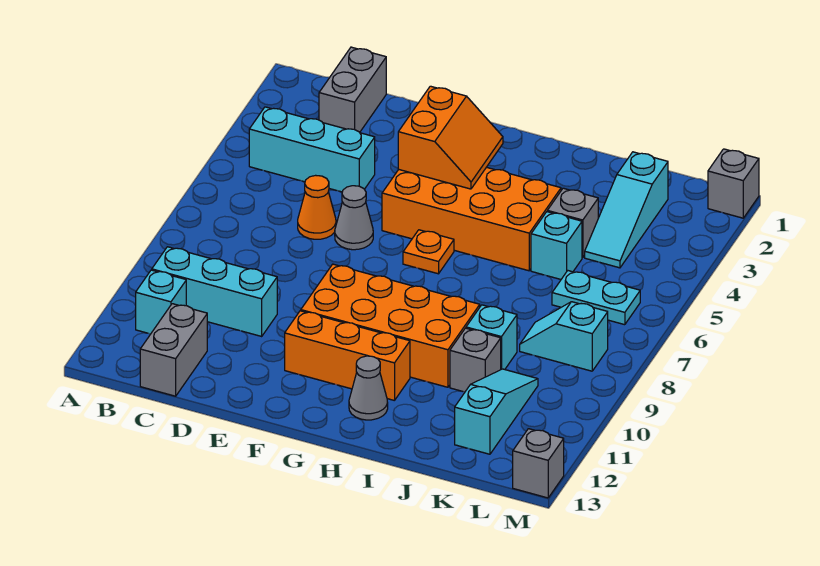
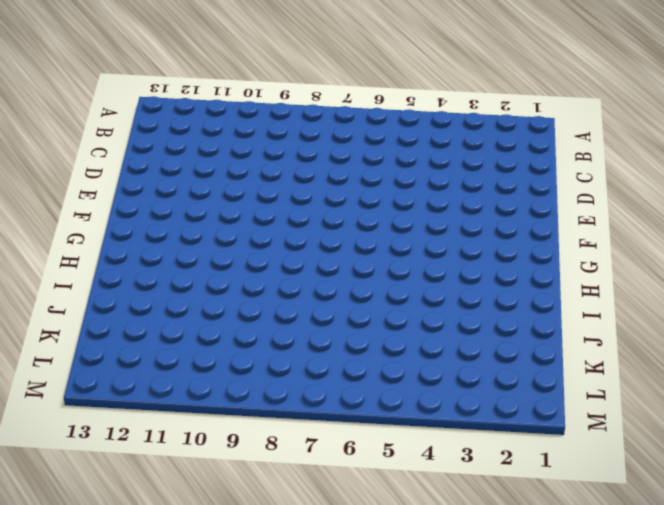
none -> cyan 1x3 brick [249,107,375,192]
none -> cyan 1x3 brick [152,247,277,336]
none -> cyan 1x1 brick [136,270,186,334]

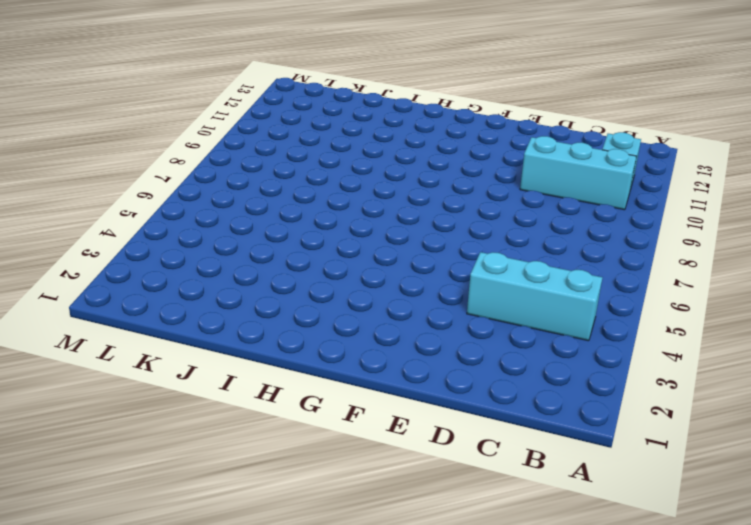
none -> grey 1x2 brick [319,47,386,132]
none -> grey 1x2 brick [140,304,207,396]
none -> orange 1x1 cone [298,175,336,239]

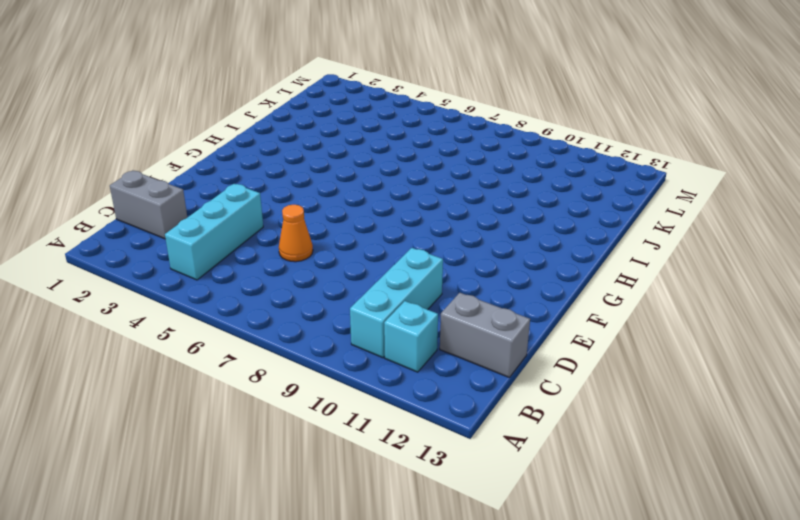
none -> grey 1x1 cone [335,186,373,250]
none -> orange 2x4 brick [382,167,561,271]
none -> orange 2x4 brick [301,264,480,387]

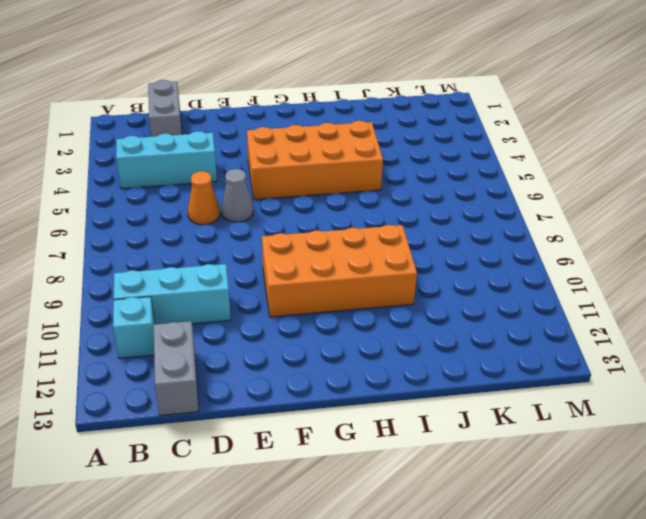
none -> orange 1x3 brick [285,311,410,401]
none -> orange 1x1 plate [403,230,454,274]
none -> grey 1x1 cone [349,356,388,420]

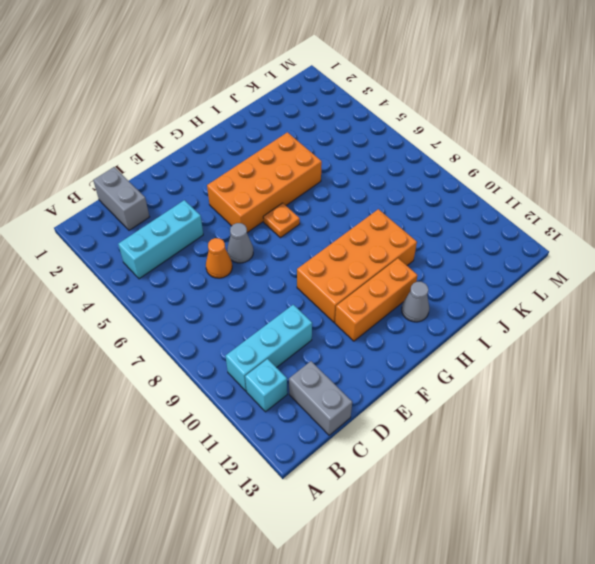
none -> grey 1x1 brick [547,188,598,258]
none -> cyan 1x1 brick [531,212,582,279]
none -> cyan 1x1 brick [466,305,517,369]

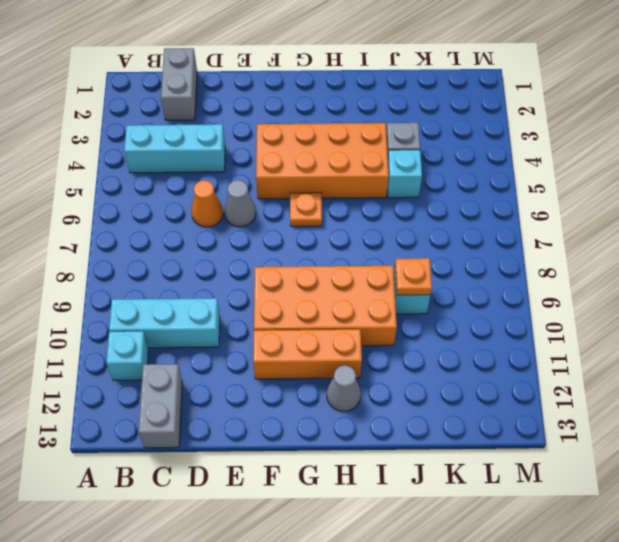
orange 1x1 plate [395,258,432,295] -> none
none -> grey 1x1 brick [450,328,501,392]
none -> cyan 1x3 slope [585,152,668,268]
none -> cyan 1x2 plate [552,271,640,325]

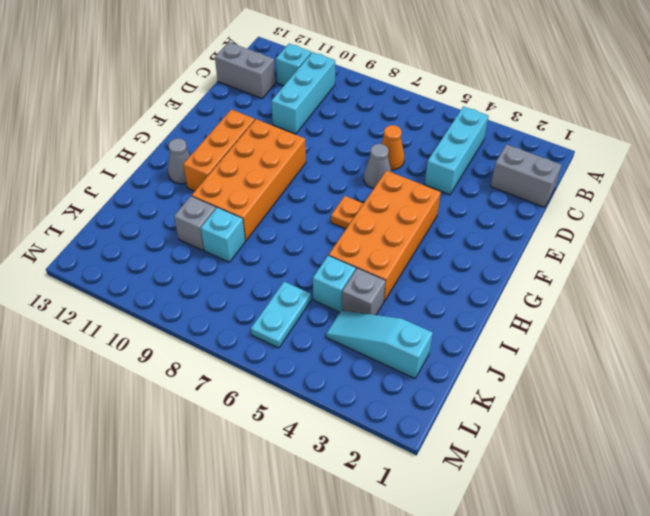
none -> cyan 1x2 slope [520,302,608,371]
none -> cyan 1x3 slope [455,369,538,454]
none -> grey 1x1 brick [708,149,759,218]

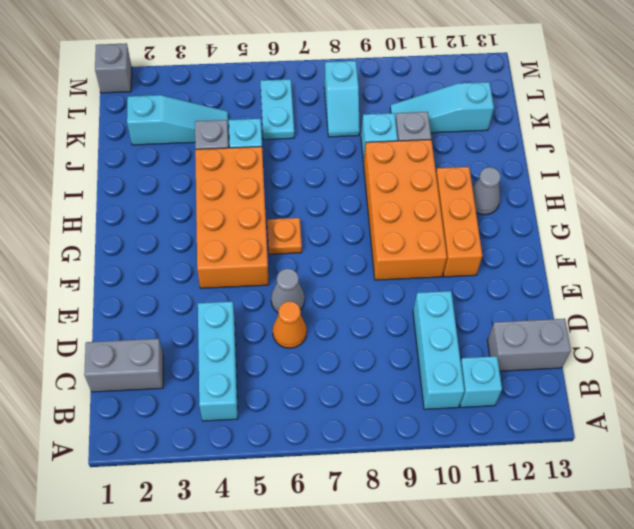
none -> grey 1x1 brick [513,429,564,498]
none -> orange 2x2 slope [398,86,503,189]

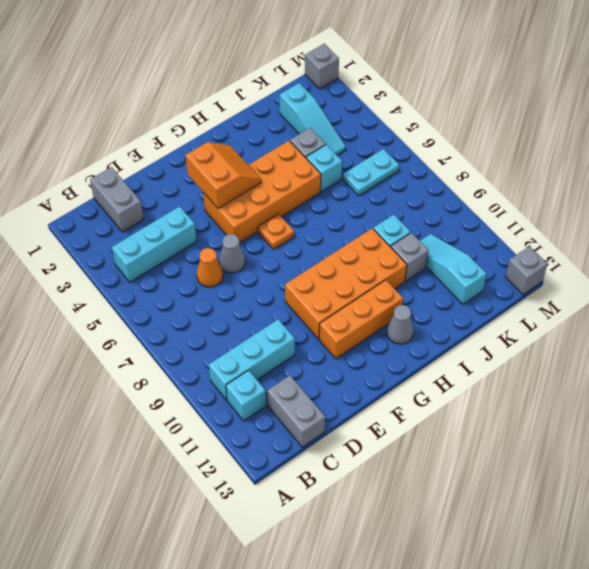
none -> cyan 1x2 slope [520,302,608,371]

